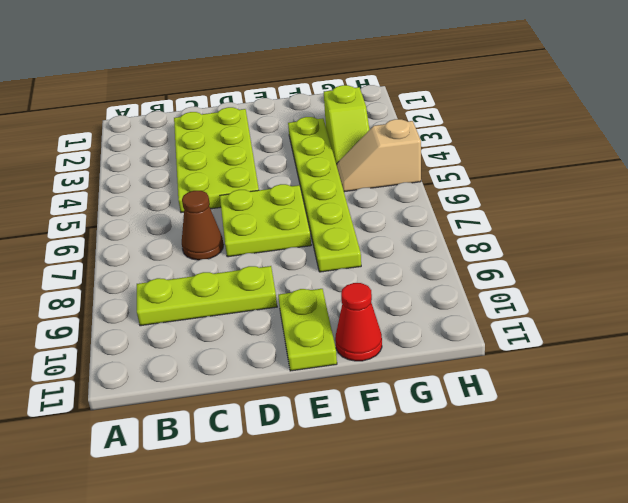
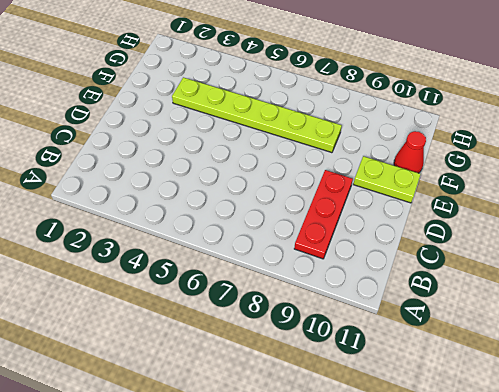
red 1x3 plate [294,170,353,259] -> lime 1x3 plate [137,266,277,326]
none -> lime 2x4 plate [174,107,259,213]
none -> brown 1x1 cone [182,191,224,260]

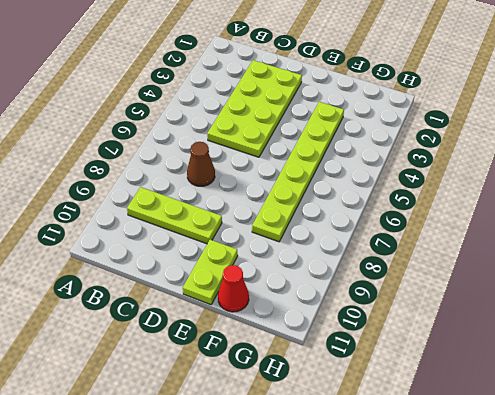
none -> lime 2x2 plate [220,184,311,257]
none -> lime 1x2 slope [324,85,369,165]

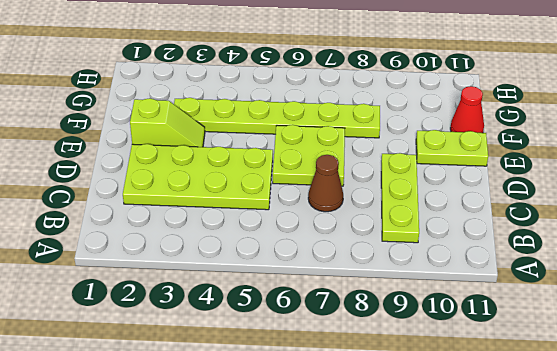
lime 1x2 slope [130,98,205,147] -> lime 1x2 slope moved to [324,85,369,165]
none -> tan 1x2 slope [337,119,421,192]

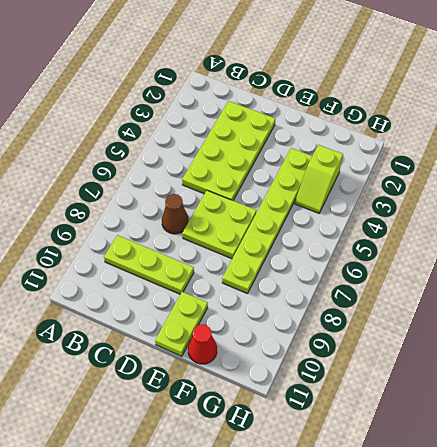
none -> tan 1x2 slope [337,119,421,192]

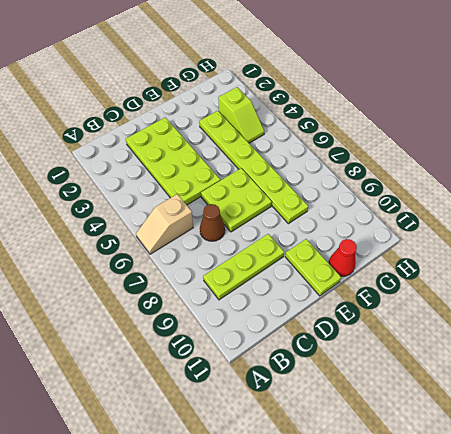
tan 1x2 slope [136,194,193,254] -> tan 1x2 slope moved to [337,119,421,192]

